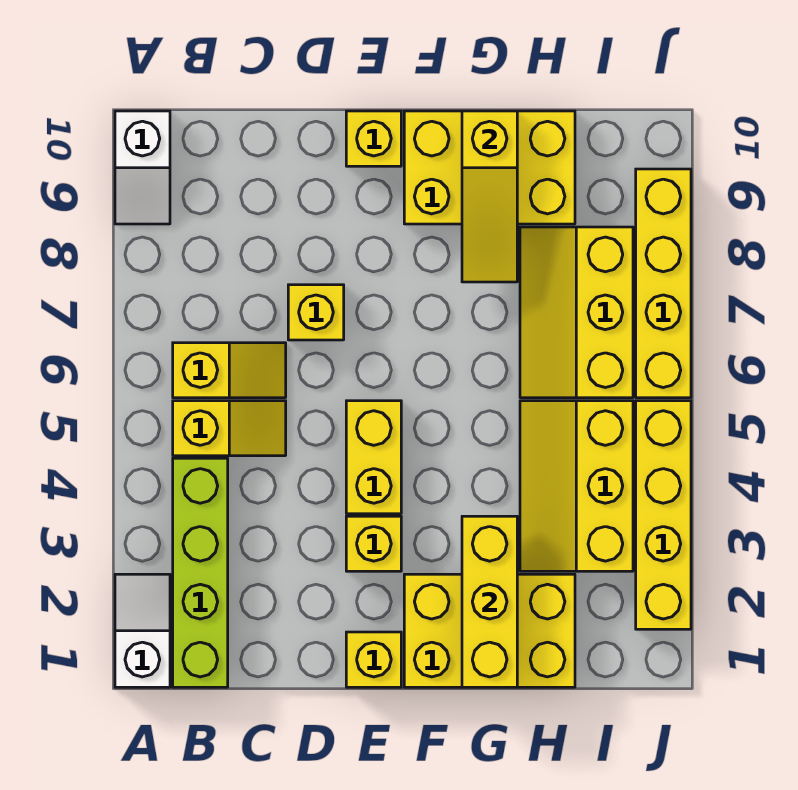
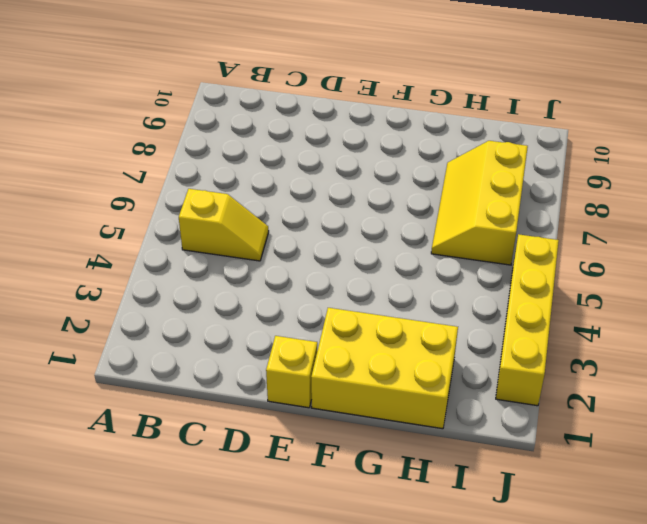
none -> white 1x2 slope [115,574,170,687]
none -> white 1x2 slope [115,111,170,224]
none -> lime 1x4 brick [173,458,228,687]

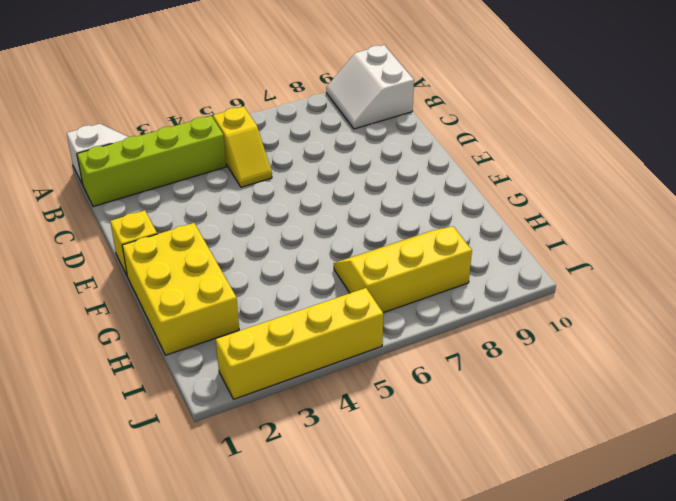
white 2x2 slope [326,45,414,129] -> white 1x2 slope [115,111,170,224]
none -> yellow 1x2 slope [173,343,286,398]
none -> yellow 1x1 brick [288,285,344,340]
none -> yellow 1x1 brick [346,516,401,571]

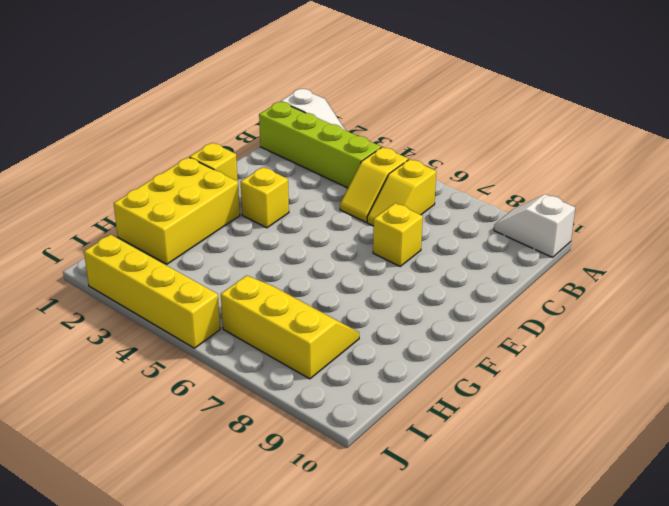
none -> yellow 1x2 brick [346,401,401,514]
none -> yellow 1x1 brick [346,111,401,166]
none -> yellow 2x3 brick [404,111,575,224]

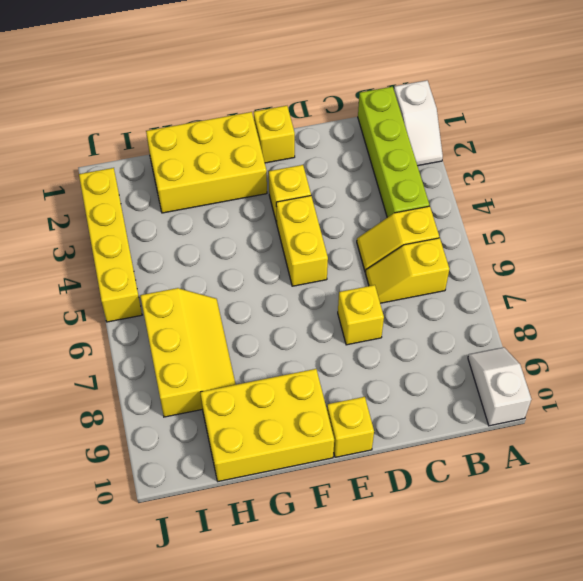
none -> yellow 2x3 slope [520,401,633,571]
none -> yellow 1x4 brick [636,169,691,398]
none -> yellow 1x3 brick [462,516,517,687]

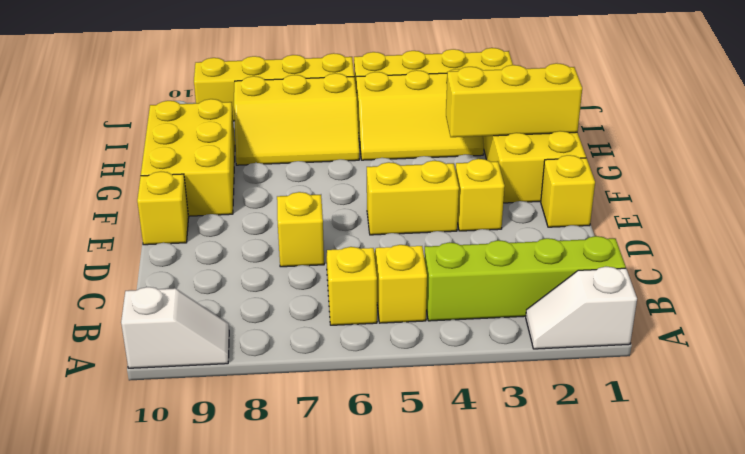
none -> yellow 1x3 slope [462,111,517,282]

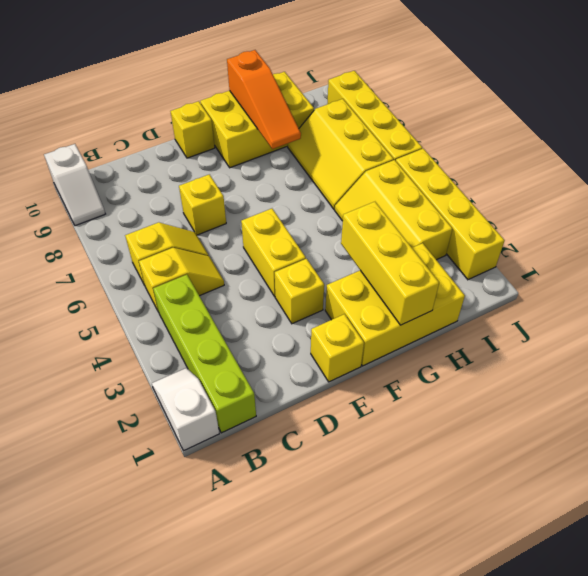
orange 1x3 slope [227,50,301,149] -> yellow 1x3 slope [462,111,517,282]

